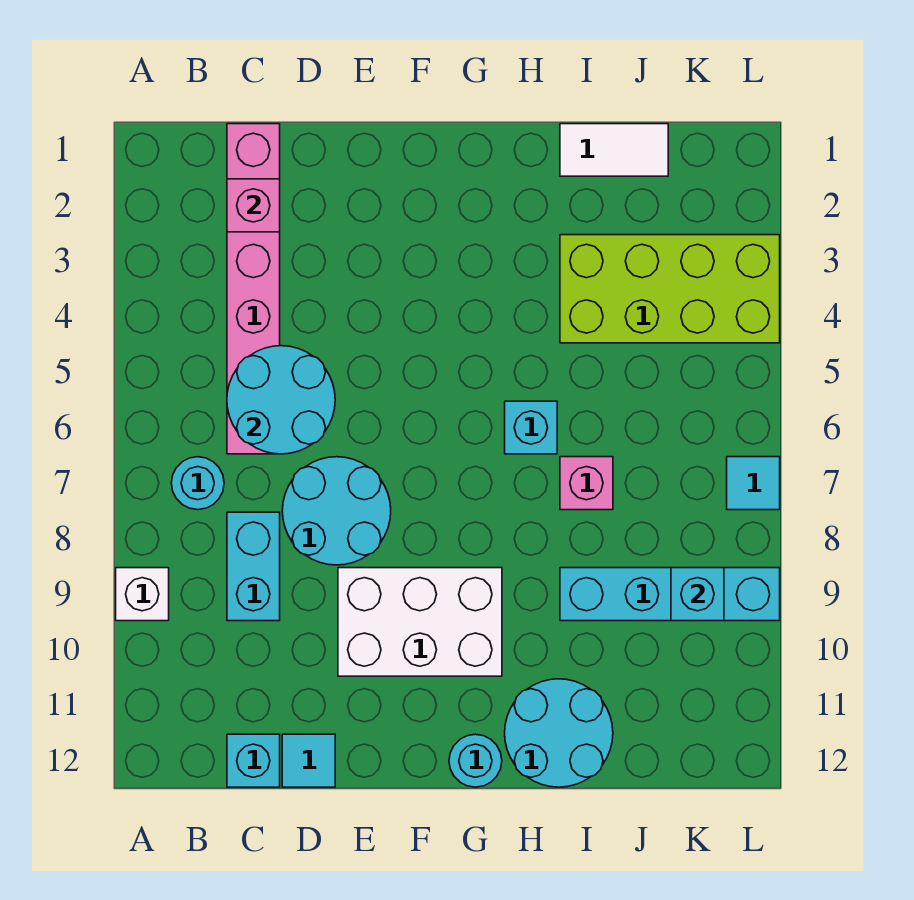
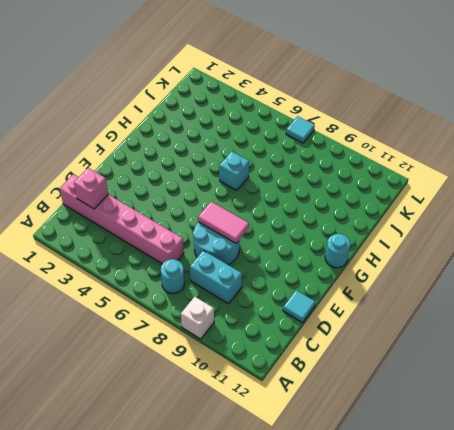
pink 1x2 tile [198,202,249,243] -> none
none -> cyan 1x1 brick [227,734,280,787]
none -> white 2x3 brick [338,568,502,676]
none -> cyan 2x2 round brick [505,679,613,787]

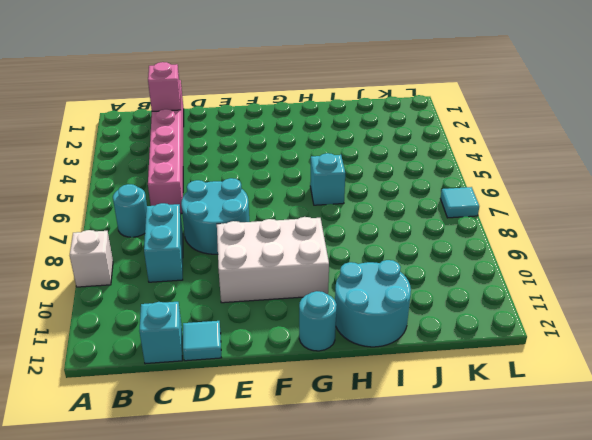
none -> white 1x2 tile [560,124,668,176]
none -> lime 2x4 brick [560,235,780,343]
none -> pink 1x1 brick [560,457,613,510]

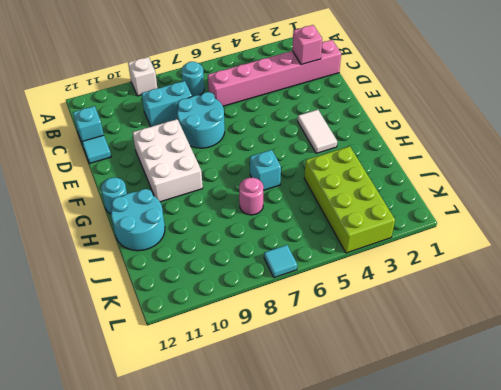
white 1x2 tile [298,110,337,153] -> white 1x2 tile moved to [560,124,668,176]
pink 1x1 round brick [239,178,264,215] -> pink 1x1 brick [560,457,613,510]
none -> cyan 1x4 brick [560,568,780,621]
none -> cyan 2x2 round brick [227,346,335,454]
none -> cyan 1x1 brick [671,568,724,621]

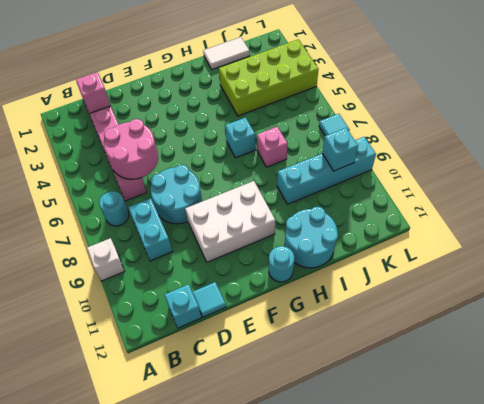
pink 2x2 round brick [104,119,158,179] -> cyan 2x2 round brick [227,346,335,454]

